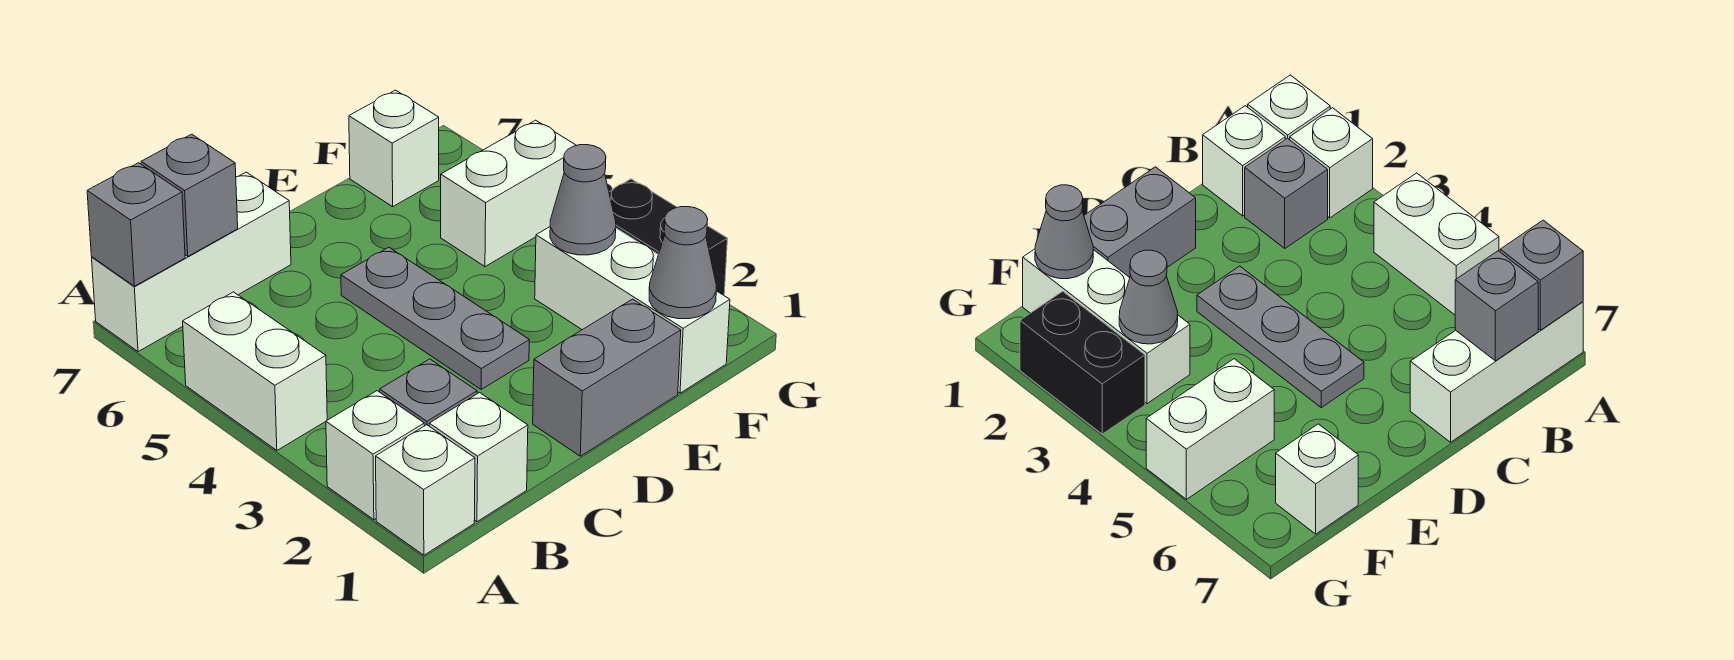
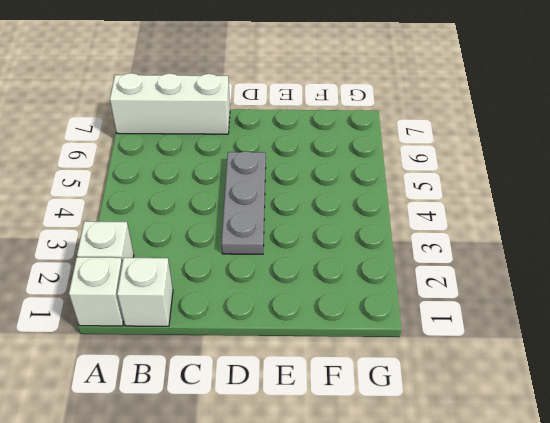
none -> white 1x2 brick [183,292,327,450]
none -> grey 1x1 brick [380,359,477,426]
none -> grey 1x2 brick [533,299,681,456]

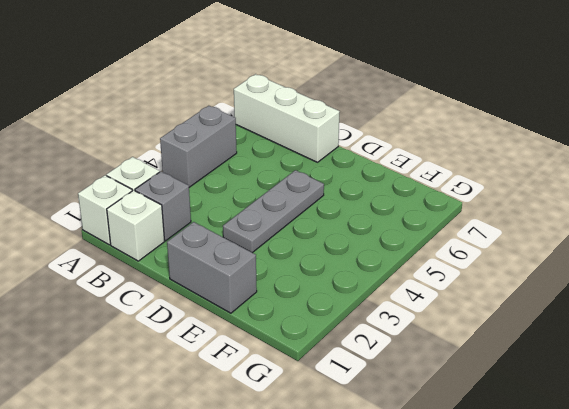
grey 1x2 brick [160,106,237,187] -> white 1x2 brick [183,292,327,450]
none -> white 1x3 brick [535,227,730,393]
none -> white 1x2 brick [441,120,577,267]
none -> white 1x1 brick [349,90,439,207]

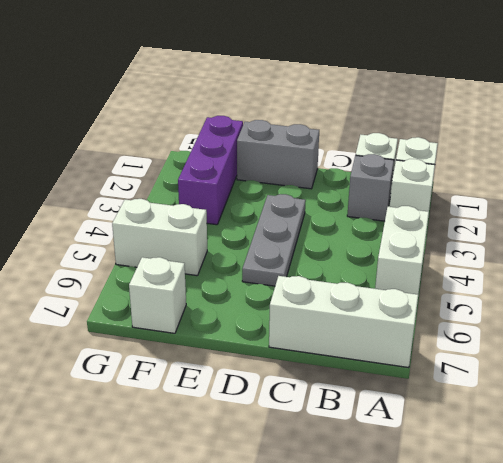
purple 1x3 brick [178,116,243,225] -> white 1x3 brick [535,227,730,393]
none -> black 1x2 brick [609,179,727,295]
none -> grey 1x1 brick [87,163,185,286]
none -> grey 1x1 brick [141,134,238,256]

